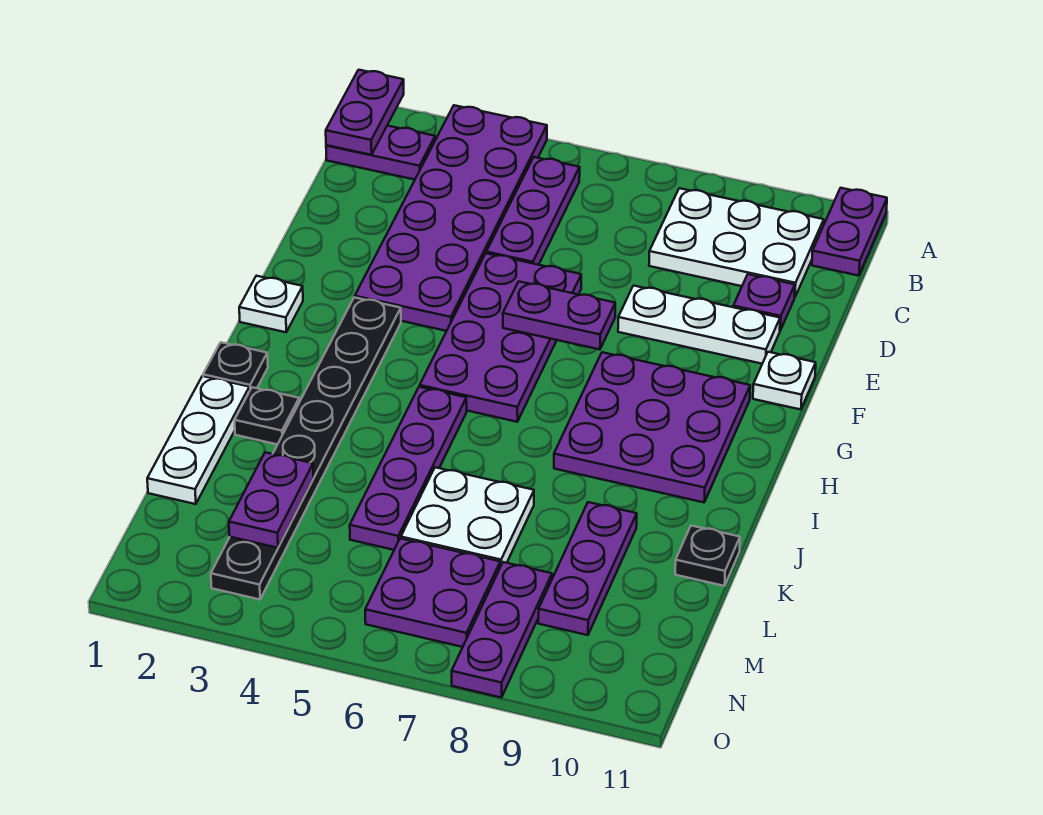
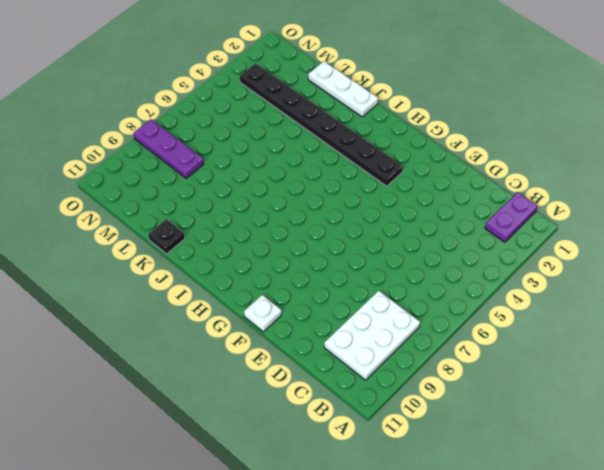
none -> purple 2x6 plate [355,105,547,331]
none -> purple 1x2 plate [812,188,887,276]
none -> purple 1x3 plate [486,157,580,265]

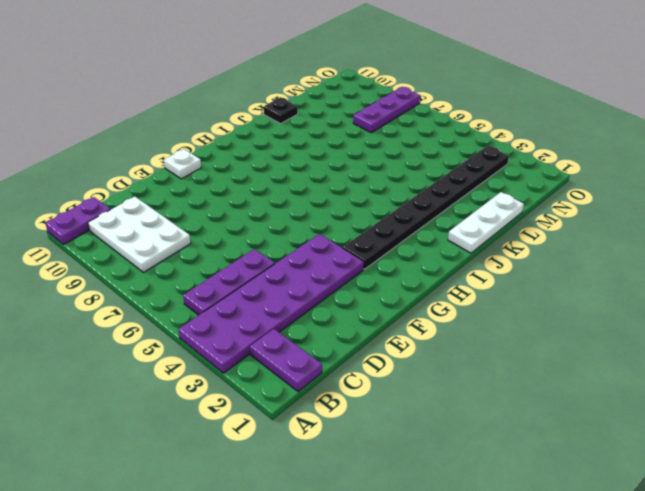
none -> purple 1x1 plate [733,274,795,330]
none -> purple 2x4 plate [420,253,581,422]
none -> white 1x3 plate [618,286,780,364]

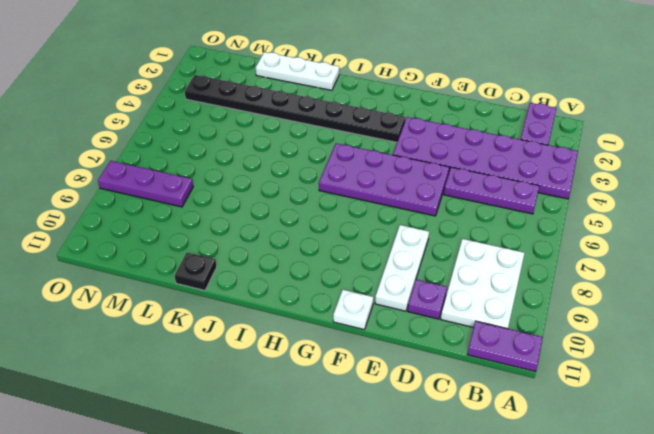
none -> white 1x1 plate [239,276,303,332]
none -> purple 3x3 plate [554,352,750,502]
none -> black 1x1 plate [203,342,268,389]

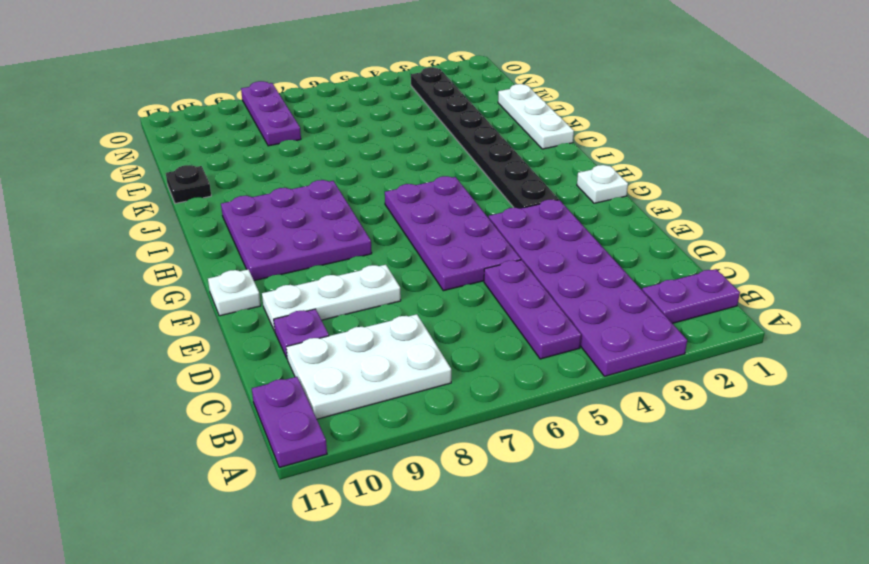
none -> black 1x1 plate [203,342,268,389]
none -> purple 1x4 plate [350,387,467,550]
none -> black 1x1 plate [235,387,299,444]

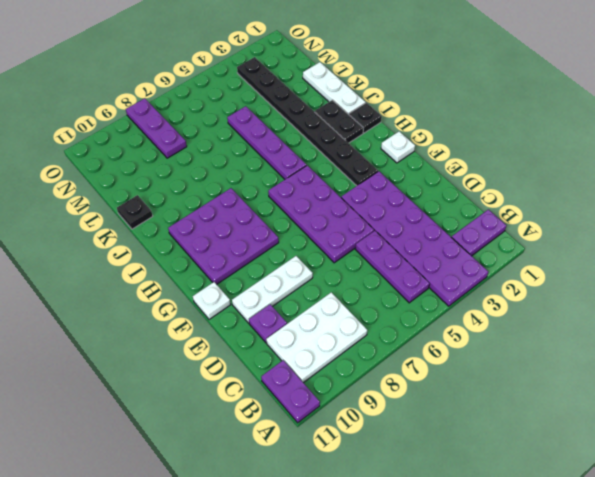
black 1x2 plate [315,100,363,143] -> black 1x1 plate [235,387,299,444]
none -> white 2x2 plate [401,467,534,567]
none -> purple 1x3 plate [538,502,637,635]
none -> purple 2x2 plate [365,538,500,647]

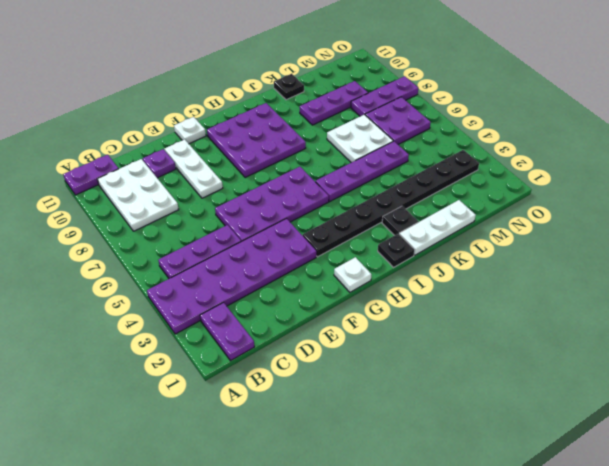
none -> purple 1x2 plate [326,70,404,155]
none -> purple 1x2 plate [503,282,615,349]
none -> purple 1x2 plate [229,452,314,548]

